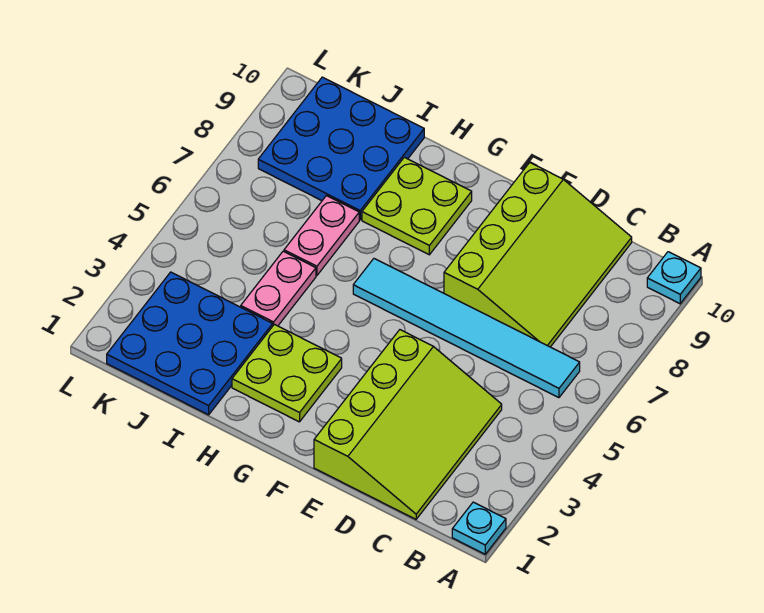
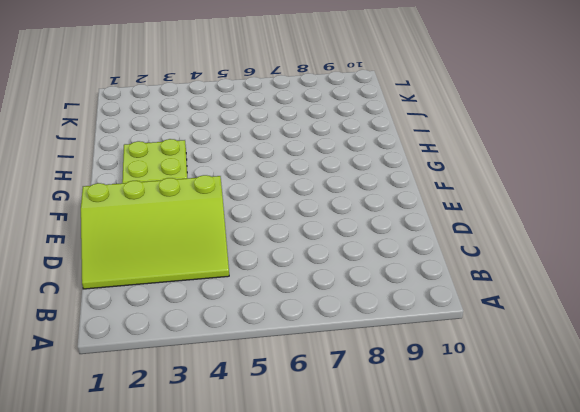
none -> cyan 1x1 plate [452,502,506,554]
none -> cyan 1x1 plate [647,252,701,304]

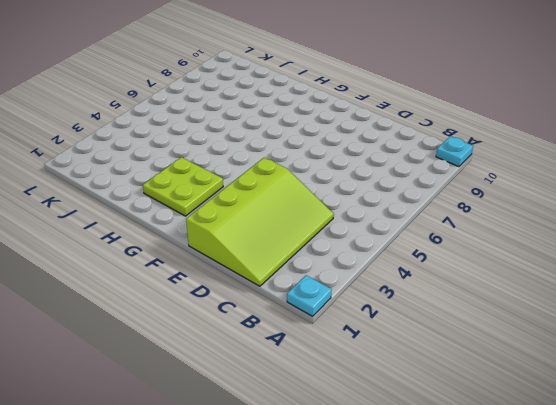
none -> cyan 1x6 tile [353,259,580,398]
none -> lime 3x4 slope [444,163,632,347]

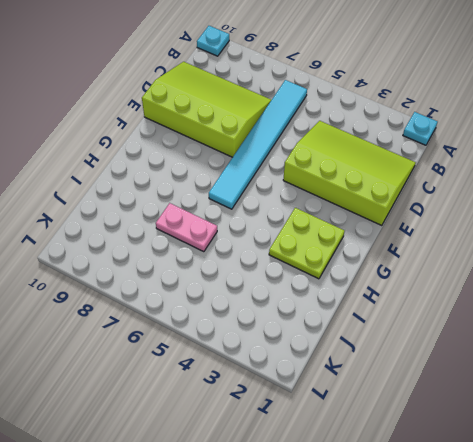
none -> lime 2x2 plate [362,157,472,255]
none -> blue 3x3 plate [107,272,273,415]

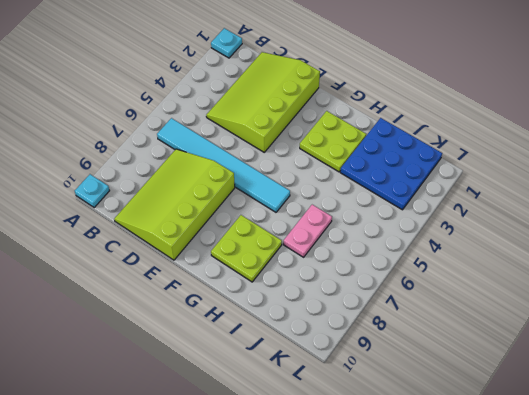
none -> pink 1x2 plate [241,251,316,326]
none -> blue 3x3 plate [258,77,424,220]

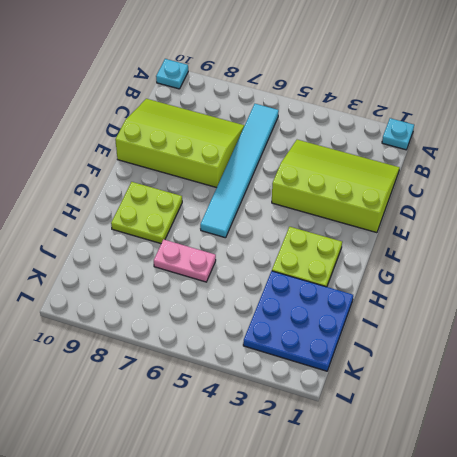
none -> pink 1x2 plate [241,251,316,326]
none -> blue 3x3 plate [258,77,424,220]

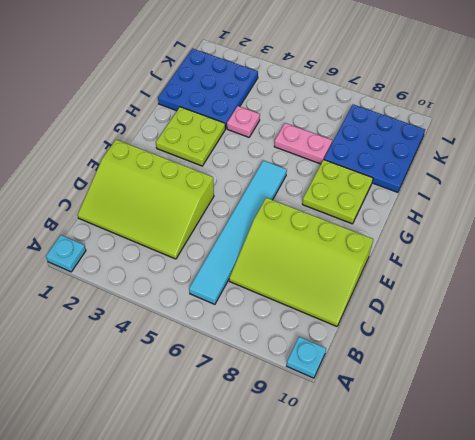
pink 1x1 plate [227,106,260,137] -> pink 1x2 plate [241,251,316,326]

